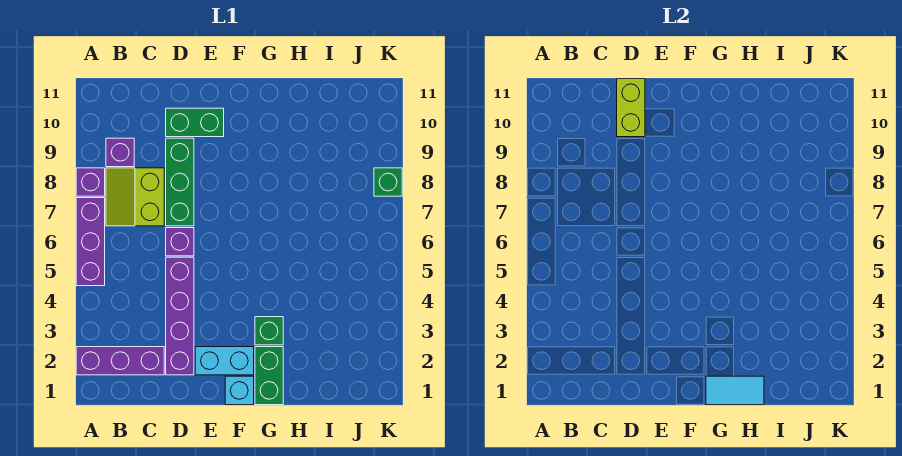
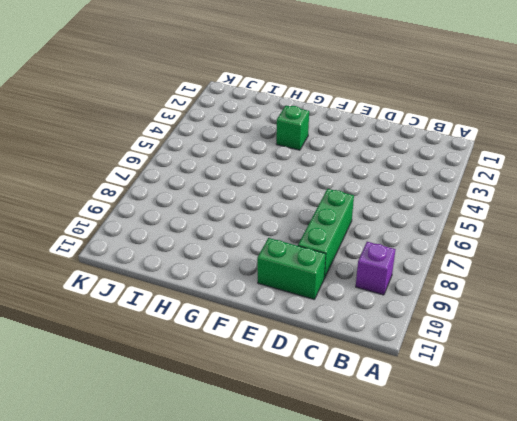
none -> purple 1x3 brick [76,347,164,375]
none -> purple 1x3 brick [76,198,105,286]
none -> purple 1x1 brick [76,168,105,196]

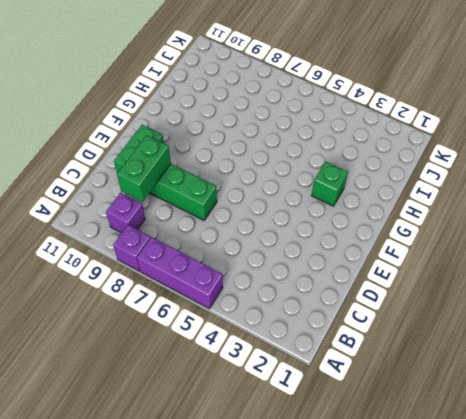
green 1x2 brick [117,135,171,202] -> green 1x2 brick turned to [255,347,283,405]
none -> purple 1x3 brick [76,347,164,375]
none -> lime 2x2 slope [106,168,164,226]
none -> purple 1x4 brick [166,257,194,375]

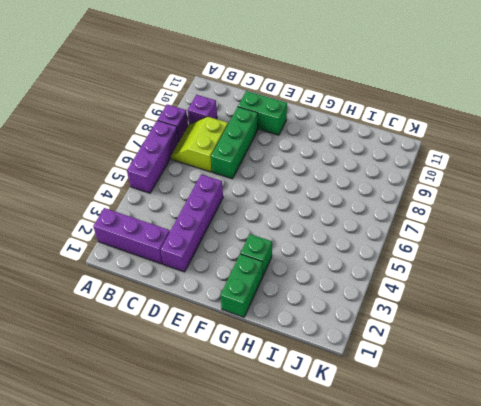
none -> purple 1x1 brick [166,228,194,256]
none -> cyan 1x2 brick [195,347,254,375]
none -> cyan 1x1 brick [225,376,254,405]

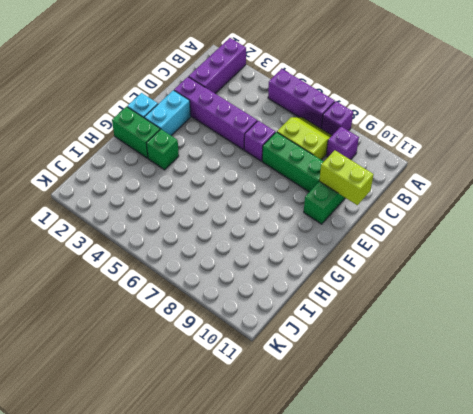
none -> green 1x1 brick [374,168,402,196]
none -> cyan 1x2 tile [706,376,764,405]

